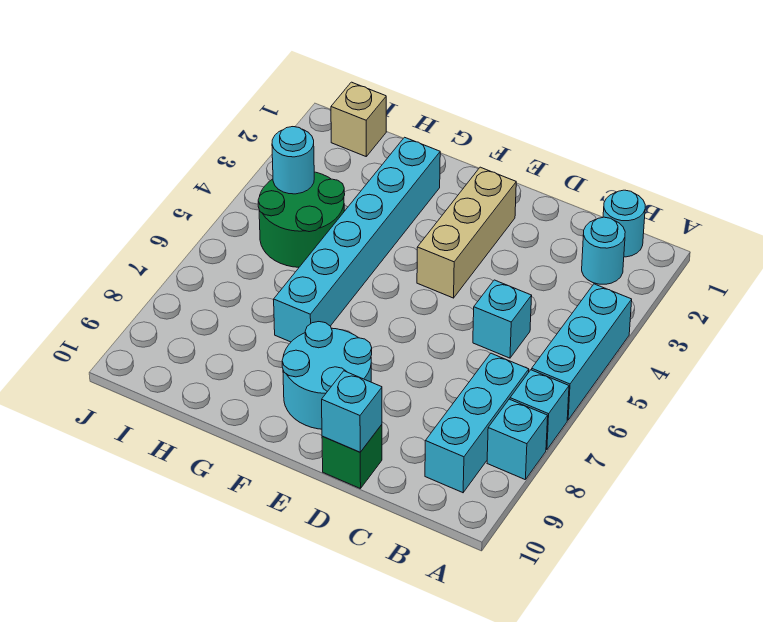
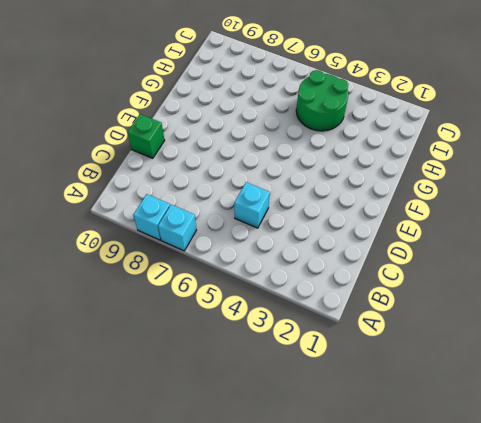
none -> cyan 1x3 brick [532,284,632,420]
none -> cyan 1x1 round brick [603,190,645,257]
none -> cyan 1x1 round brick [582,217,625,284]

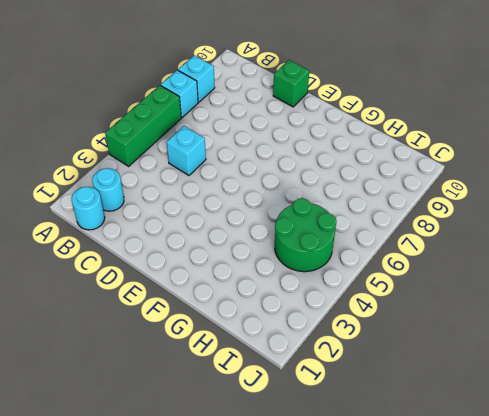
green 1x3 brick [105,85,181,166] -> cyan 1x3 brick [532,284,632,420]
none -> cyan 1x3 brick [425,353,529,493]
none -> tan 1x3 brick [417,167,516,298]
none -> cyan 2x2 round brick [282,322,372,429]

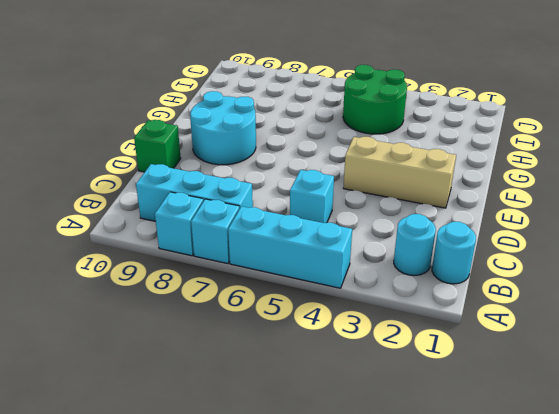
none -> cyan 1x6 brick [274,137,440,342]
none -> tan 1x1 brick [331,82,386,156]
none -> cyan 1x1 brick [322,371,382,452]

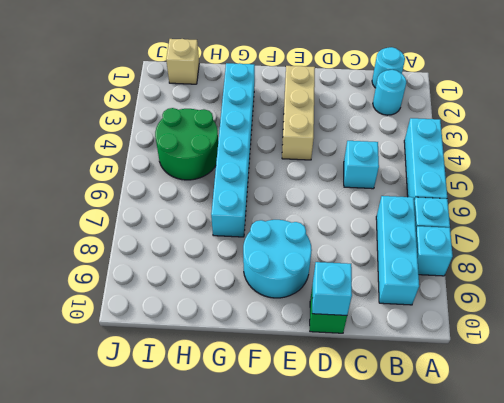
none -> cyan 1x1 round brick [272,127,314,194]

